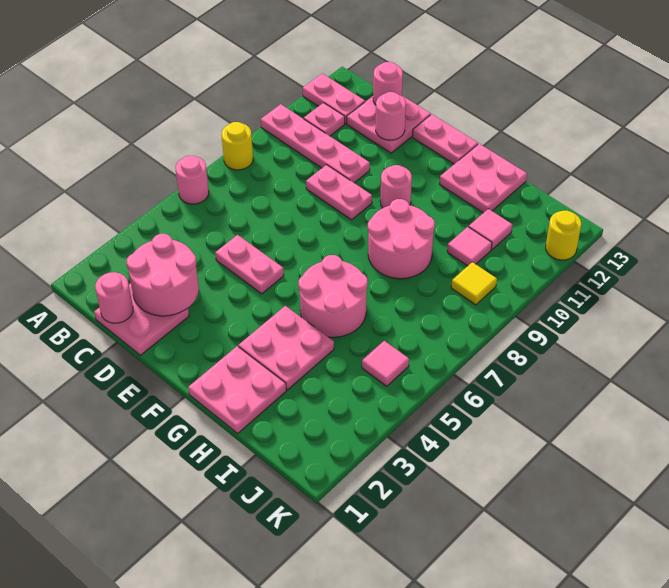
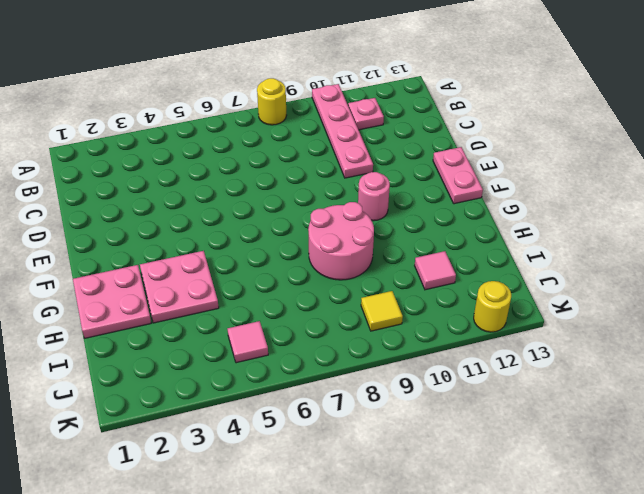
none -> pink 1x1 round brick [176,156,209,204]
none -> pink 1x2 plate [303,74,365,124]
none -> pink 2x2 plate [94,283,189,355]

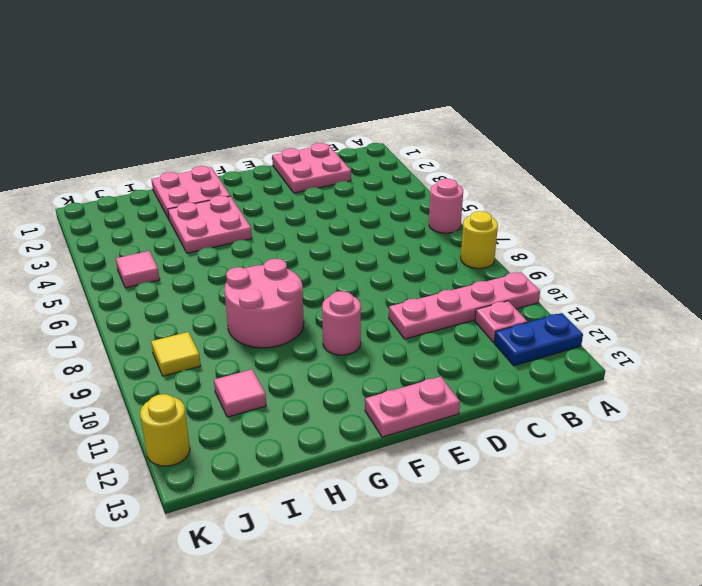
blue 1x2 plate [494,313,583,366] -> pink 1x2 plate [303,74,365,124]
none -> pink 2x2 plate [347,96,431,153]
none -> pink 1x2 plate [215,235,284,294]
none -> pink 1x2 plate [306,165,372,220]

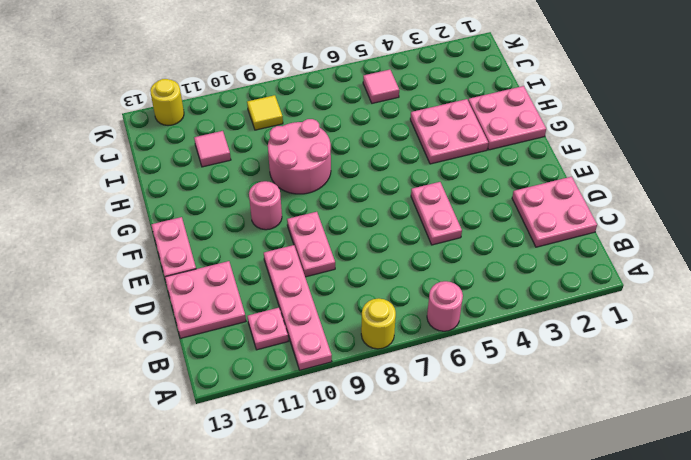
none -> pink 1x2 plate [303,74,365,124]
none -> pink 2x2 round brick [298,255,368,337]
none -> pink 2x2 plate [440,144,527,213]

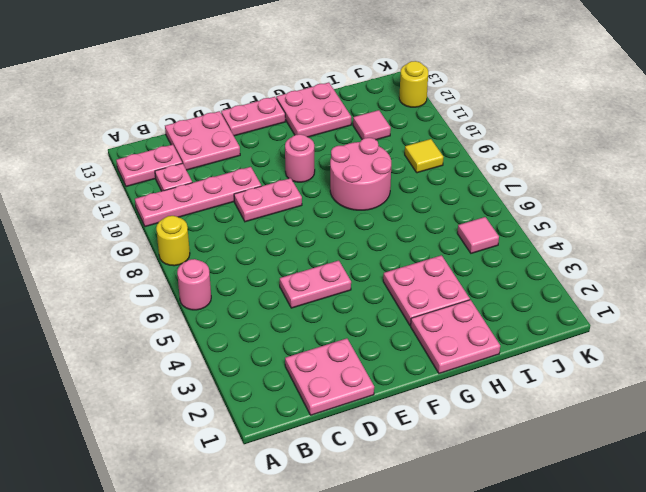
none -> pink 2x2 round brick [298,255,368,337]
none -> pink 1x1 tile [447,227,492,266]
none -> pink 1x1 round brick [95,272,133,323]

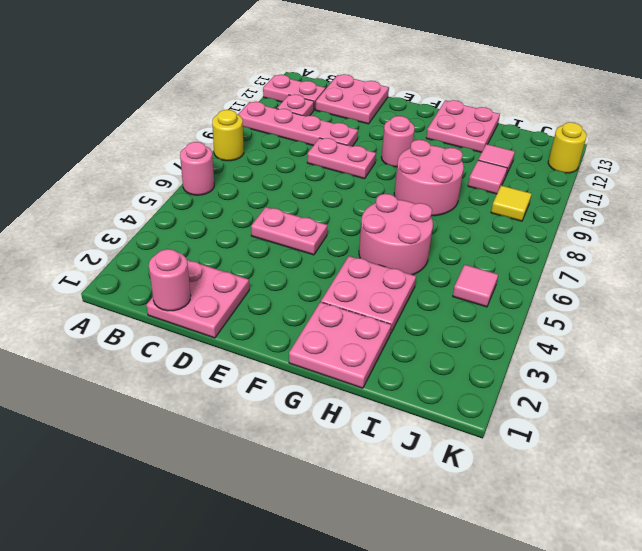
none -> pink 1x2 plate [413,114,478,164]
none -> pink 2x2 round brick [127,234,199,316]
none -> pink 1x1 round brick [373,62,403,105]

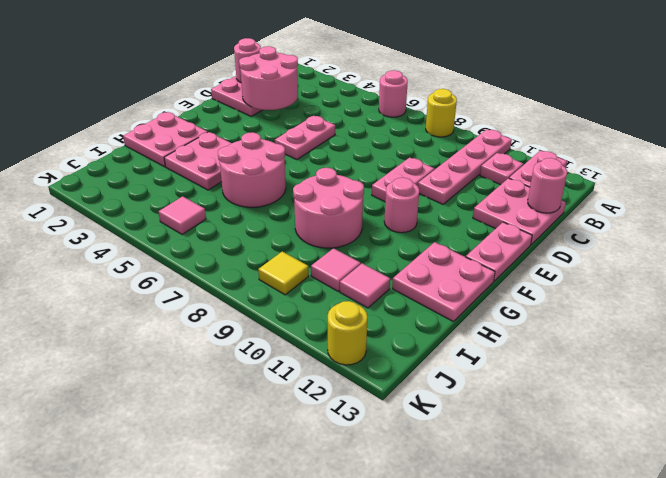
none -> pink 1x1 round brick [376,92,406,140]

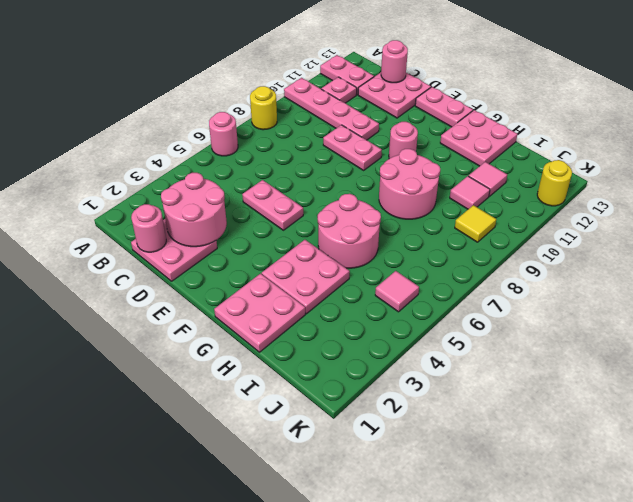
none -> pink 1x1 round brick [376,92,406,140]

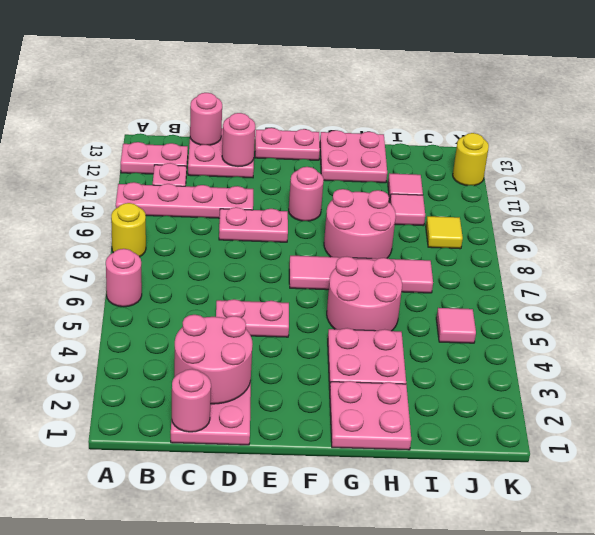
pink 1x4 tile [289,256,433,293] -> none

